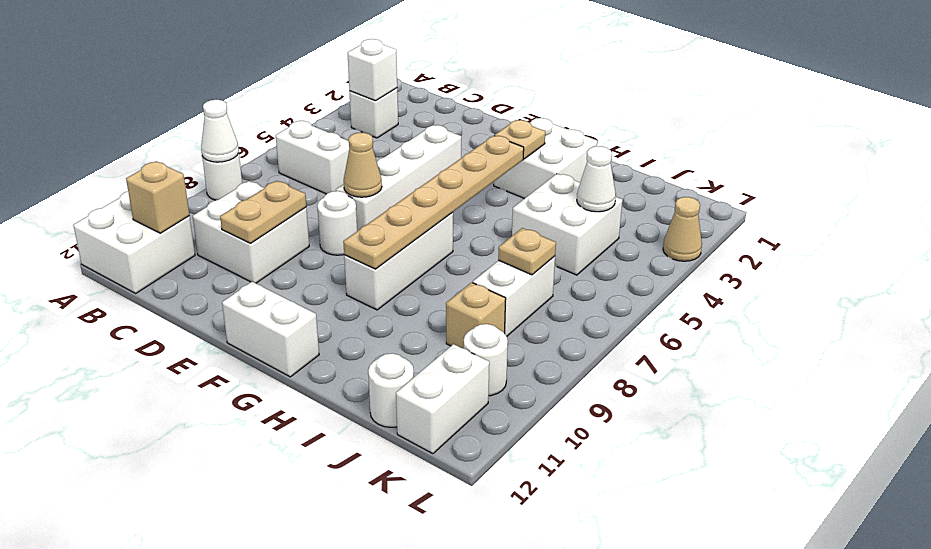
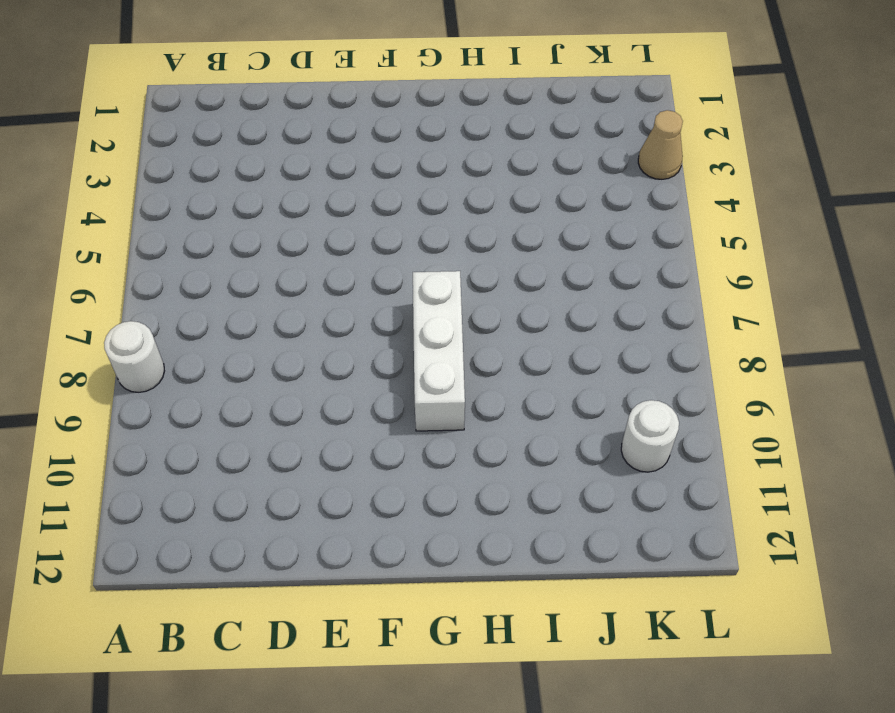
none -> white 2x2 brick [73,191,195,293]
none -> white 1x1 brick [349,88,398,138]
none -> white 1x2 brick [276,121,349,194]

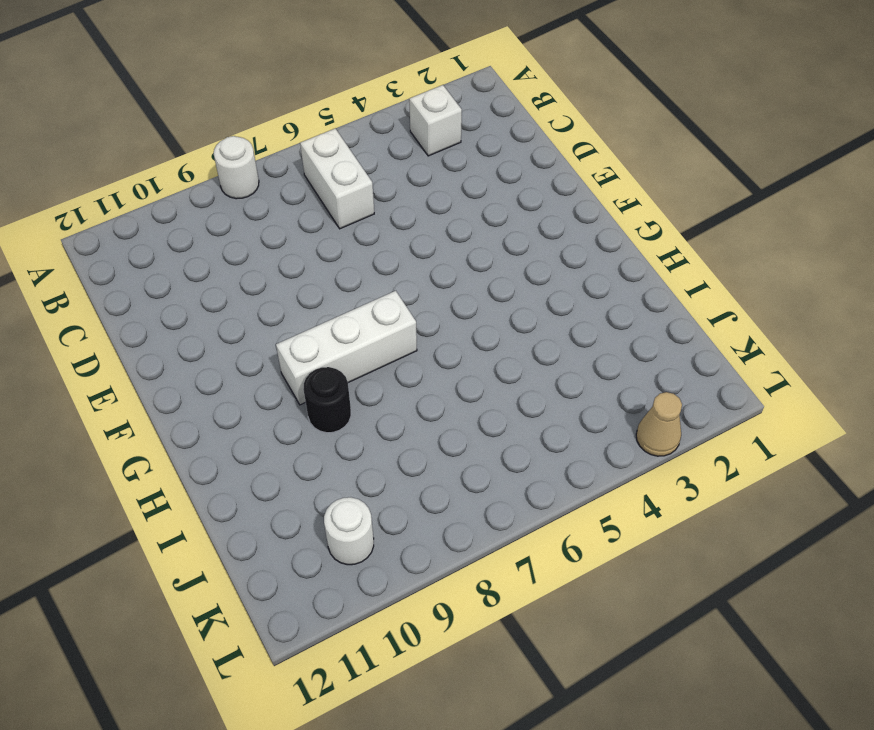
black 1x1 round brick [303,367,351,433] -> none
none -> white 2x2 brick [73,191,195,293]
none -> white 2x2 brick [193,181,309,283]
none -> white 1x4 brick [336,125,461,231]

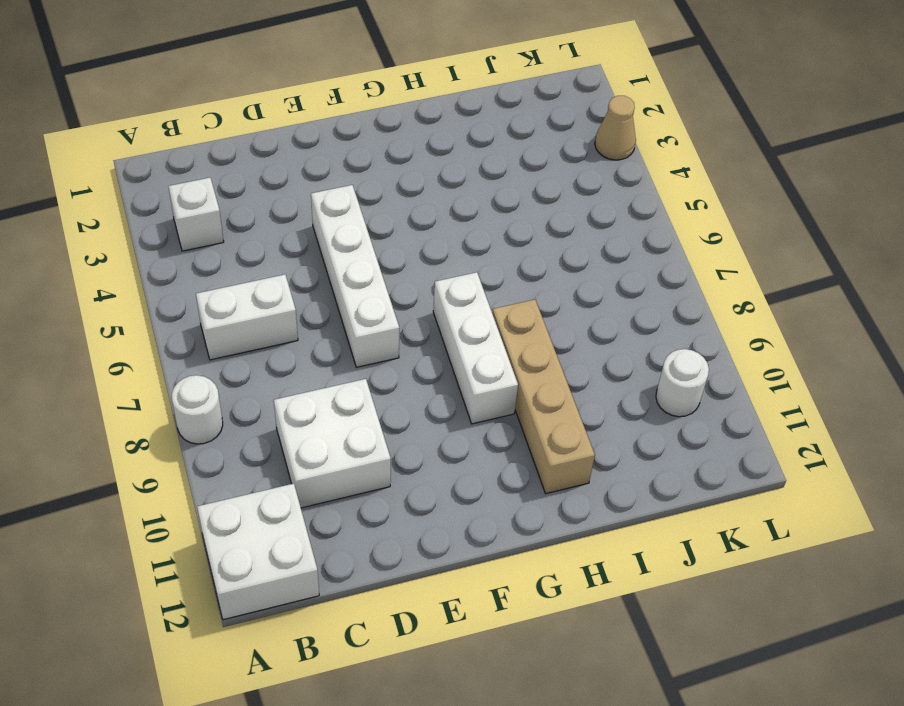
tan 1x4 brick [492,300,595,494] -> none
none -> white 1x1 round brick [317,191,357,255]
none -> white 1x2 brick [222,282,319,377]
none -> white 2x2 brick [494,118,597,199]

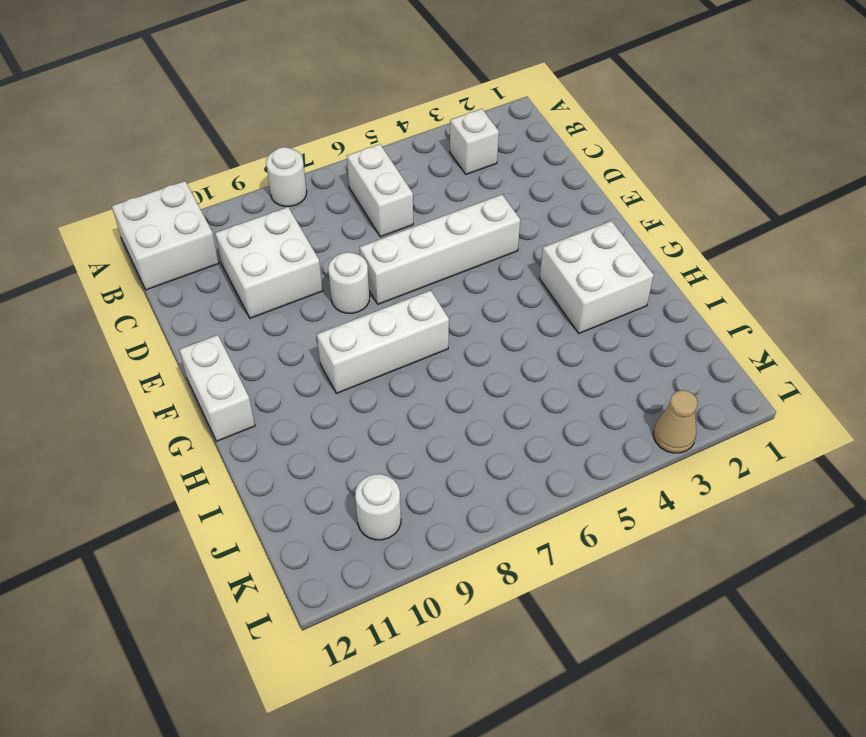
none -> white 2x2 brick [512,174,622,275]
none -> white 1x2 brick [473,256,555,336]
none -> tan 1x1 brick [446,282,506,348]

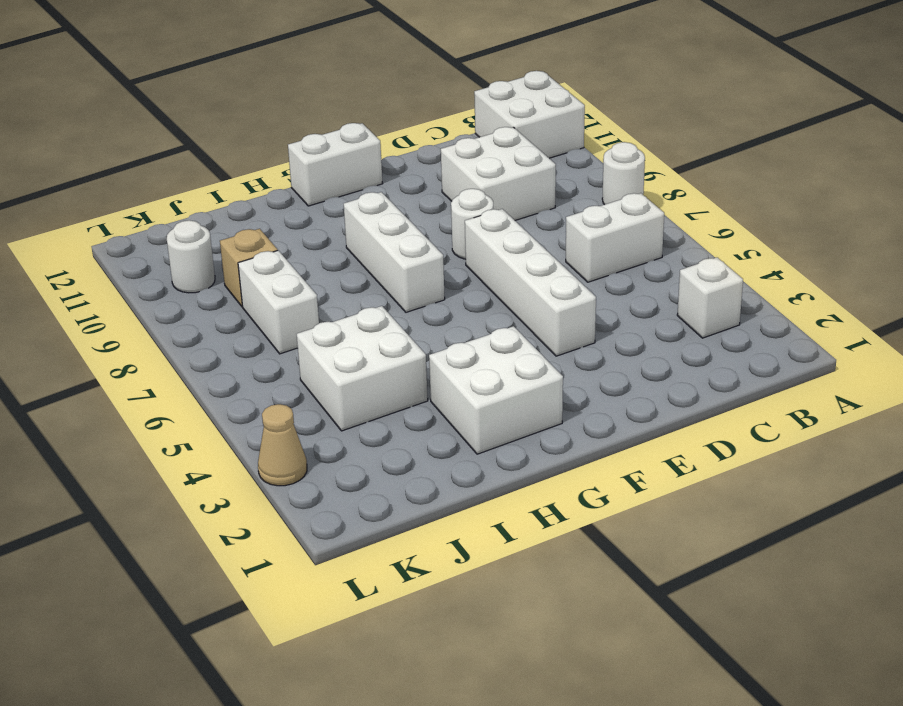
none -> white 1x1 round brick [368,353,414,427]
none -> white 1x2 brick [396,344,489,454]
none -> white 1x1 cone [201,100,239,162]

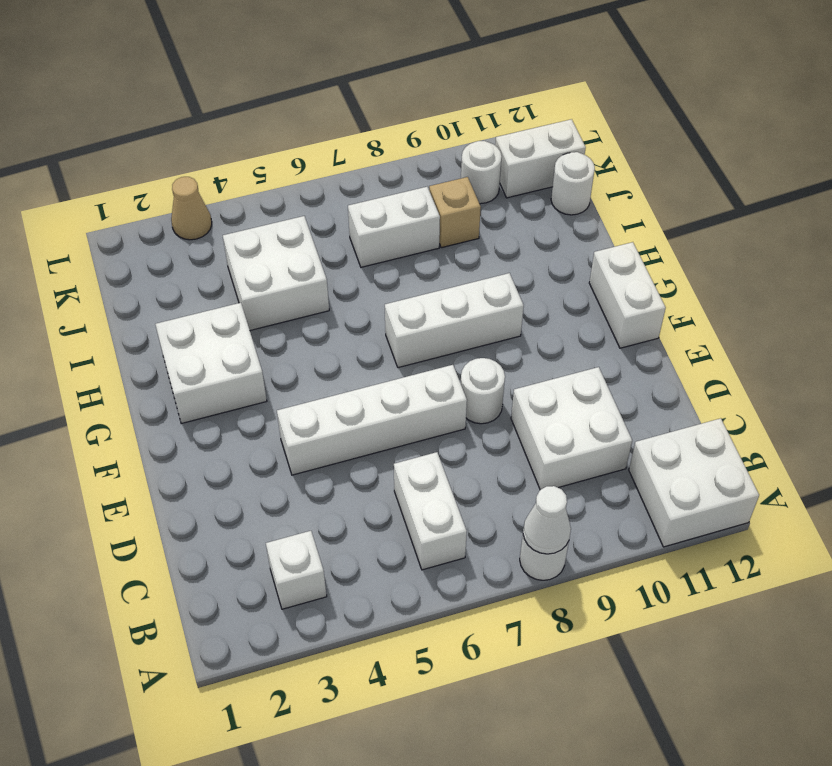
none -> white 1x1 brick [347,39,397,101]
none -> tan 1x1 brick [126,161,189,233]
none -> tan 1x2 plate [220,181,306,243]

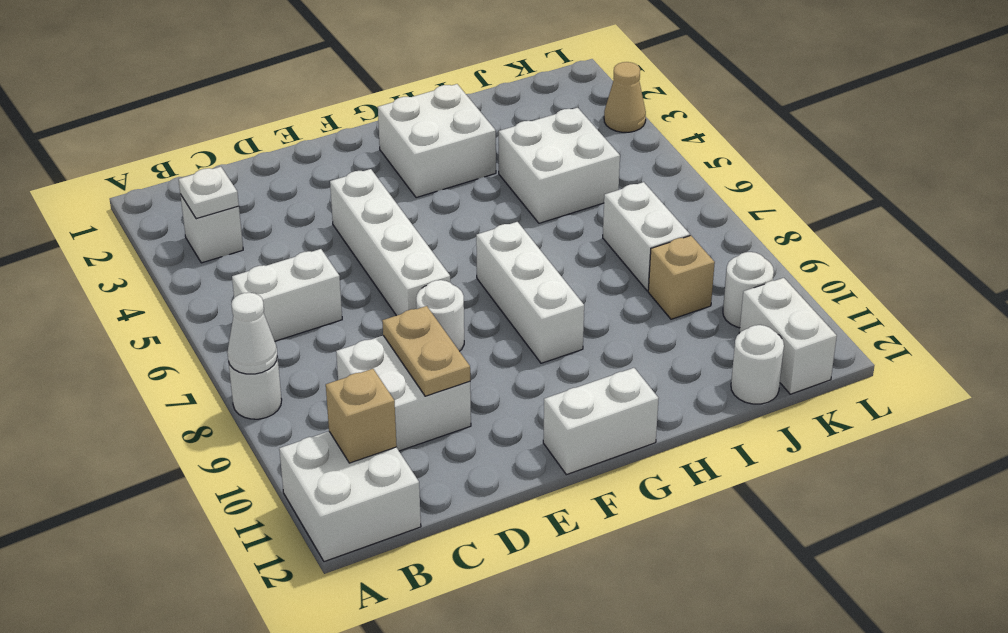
white 1x1 plate [179,167,239,219] -> white 1x1 brick [347,39,397,101]
none -> tan 1x1 cone [344,132,382,197]
none -> tan 1x1 plate [495,120,545,159]
none -> tan 1x6 plate [343,136,524,269]

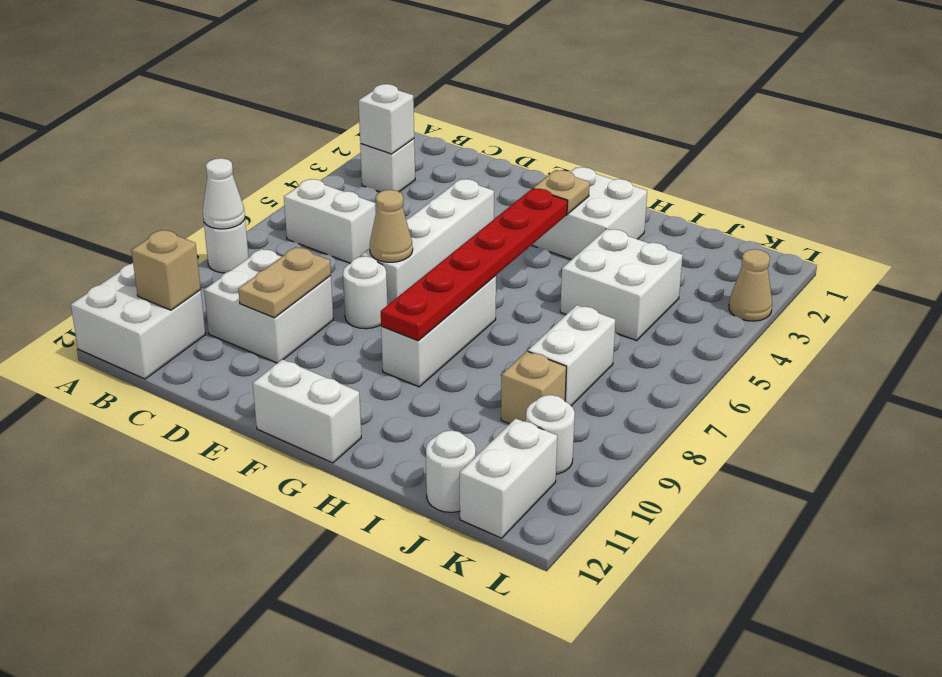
red 1x6 plate [381,189,567,341] -> tan 1x6 plate [343,136,524,269]
none -> white 1x1 cone [577,146,616,212]
none -> tan 1x1 plate [498,228,556,275]

